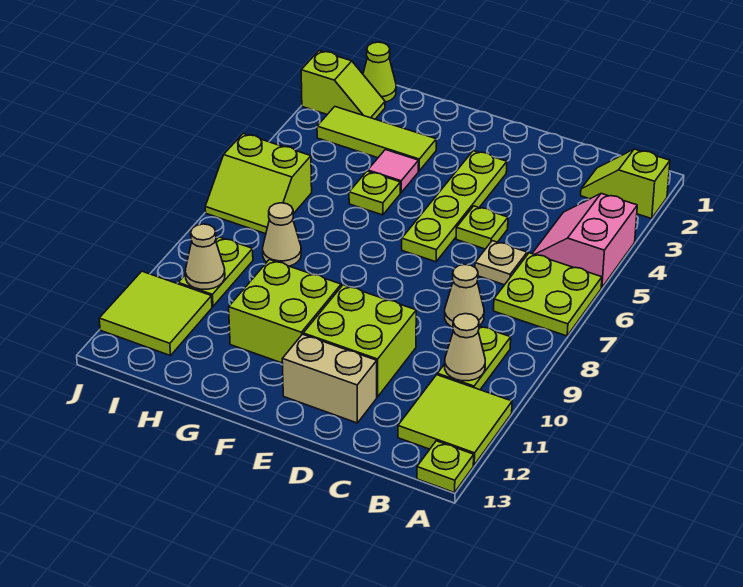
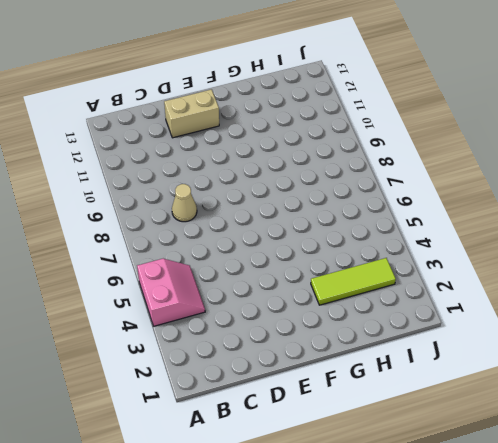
none -> lime 1x2 slope [581,149,670,218]
none -> lime 2x2 plate [494,253,602,336]
none -> lime 2x2 tile [398,375,512,465]

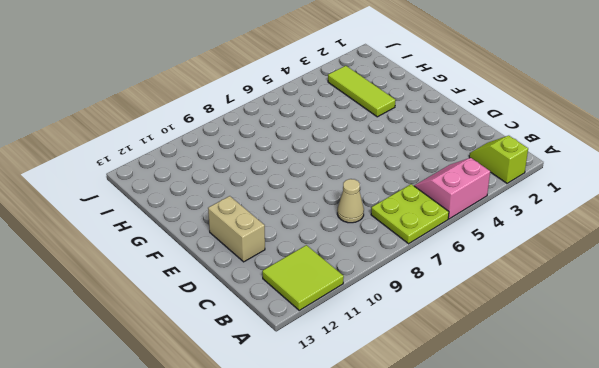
none -> lime 1x1 plate [417,441,474,493]
none -> lime 1x2 plate [437,326,511,390]
none -> tan 1x1 plate [475,241,527,285]

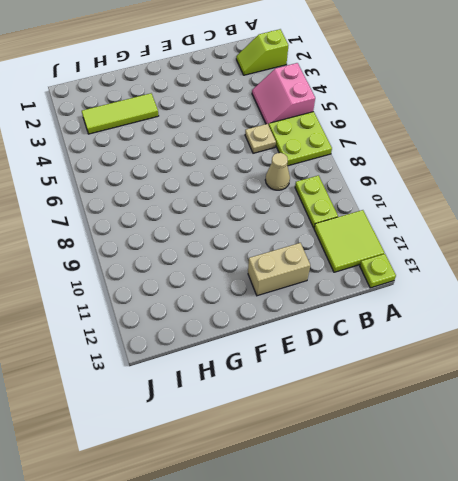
none -> lime 1x1 plate [456,206,508,249]
none -> lime 2x2 brick [303,285,416,397]
none -> lime 1x4 plate [402,151,507,262]

